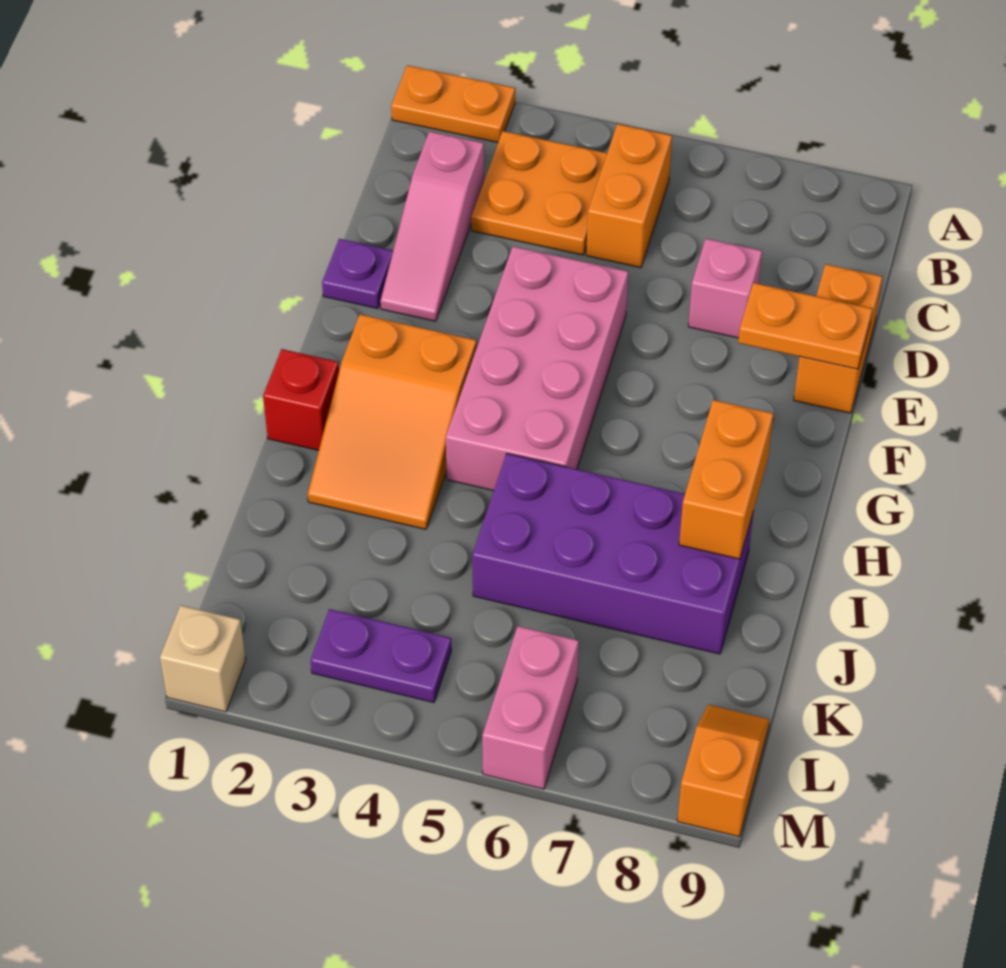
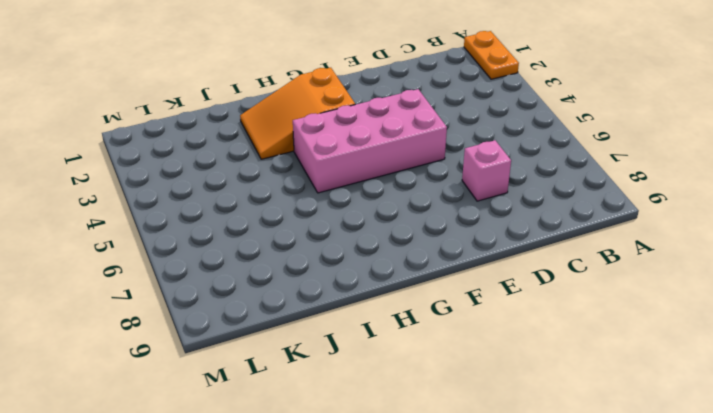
none -> orange 2x2 plate [471,131,607,255]
none -> orange 1x2 brick [586,124,672,268]
none -> pink 1x3 slope [380,131,484,321]

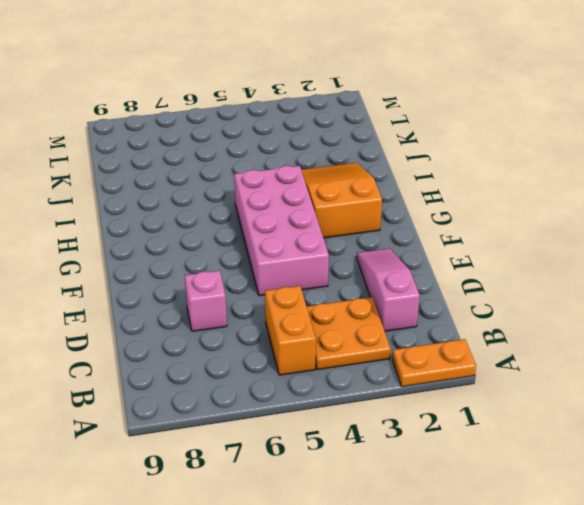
none -> orange 1x2 brick [794,264,882,413]
none -> purple 1x1 plate [322,239,393,309]
none -> red 1x1 brick [263,349,339,450]

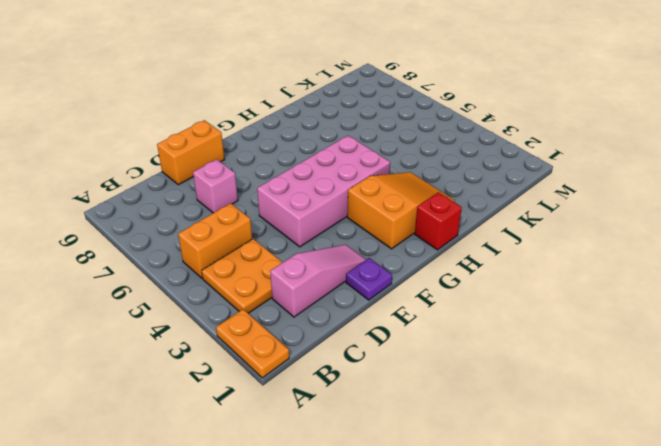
none -> purple 2x4 brick [472,454,753,654]
none -> purple 1x2 plate [311,609,451,703]
none -> pink 1x2 brick [482,626,579,789]

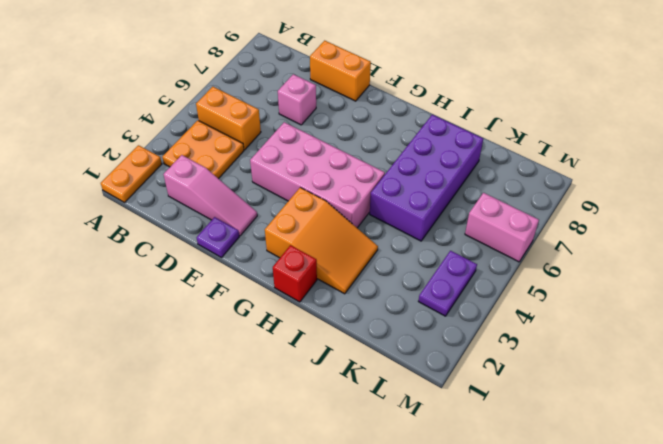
none -> orange 1x2 slope [677,705,770,837]
none -> tan 1x1 brick [160,605,246,712]
none -> orange 1x2 plate [738,283,872,369]

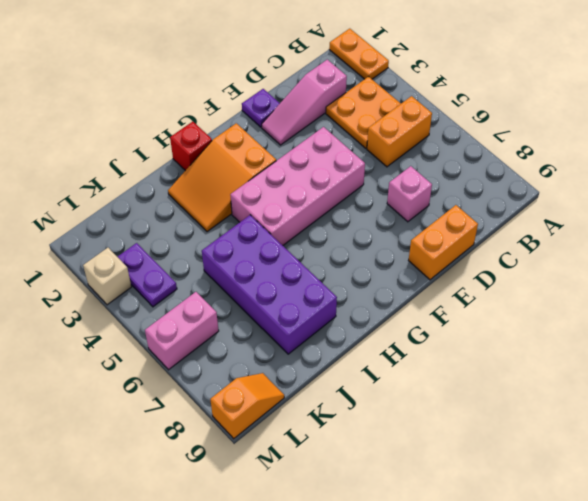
tan 1x1 brick [83,248,131,305] -> tan 1x1 brick moved to [160,605,246,712]
none -> orange 1x2 plate [738,283,872,369]
none -> orange 1x2 brick [679,400,773,559]

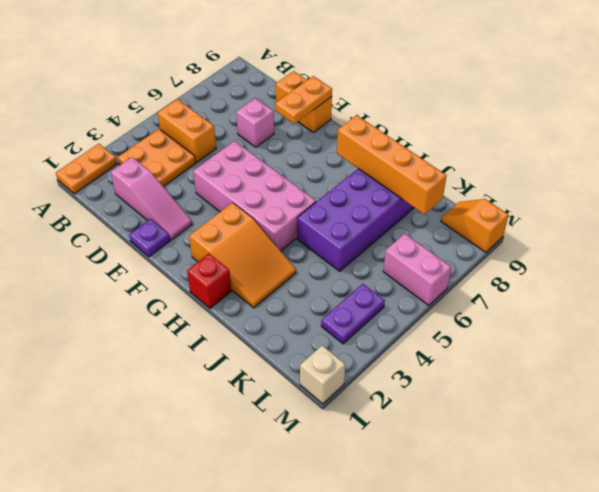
orange 1x4 brick [337,115,447,214] -> orange 1x2 brick [679,400,773,559]

